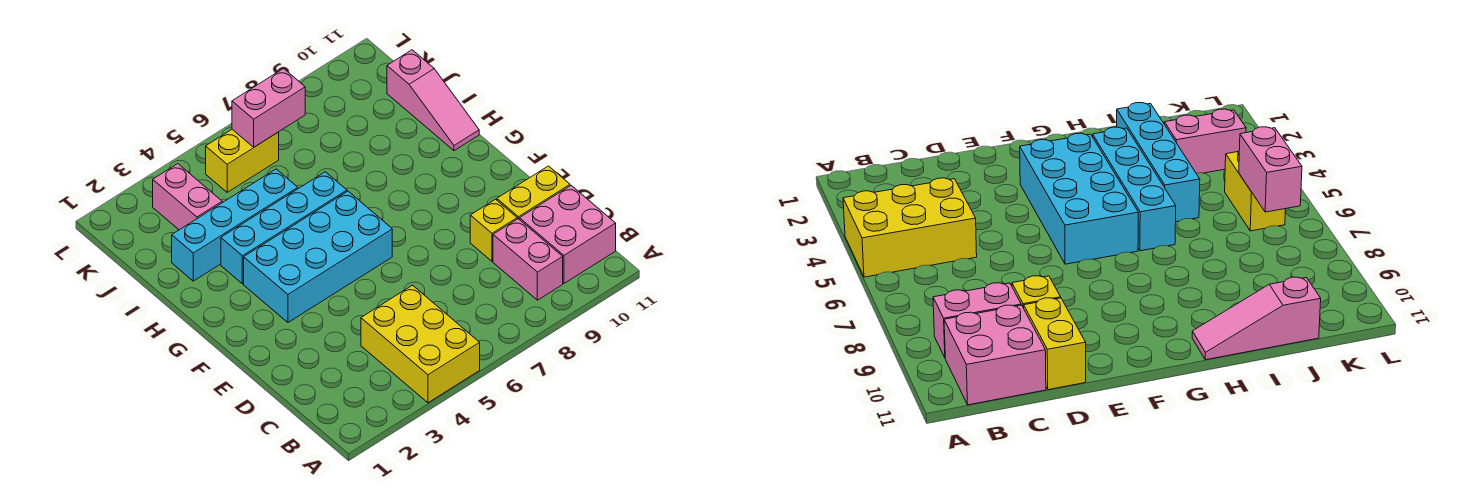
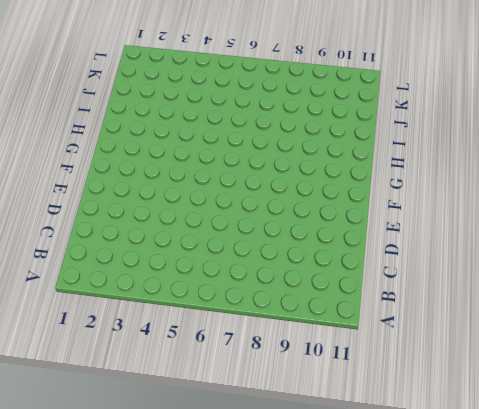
none -> yellow 2x3 brick [361,285,480,403]
none -> pink 1x2 brick [493,219,563,300]
none -> pink 2x2 brick [520,186,616,283]

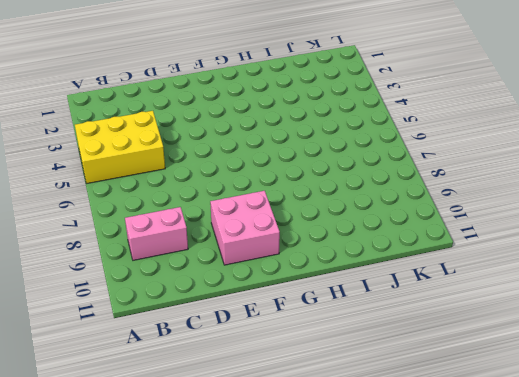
pink 2x2 brick [210,191,280,265] -> pink 2x2 brick moved to [520,186,616,283]
none -> yellow 1x1 brick [470,199,517,261]
none -> yellow 1x2 brick [497,166,570,220]
none -> cyan 2x4 brick [244,191,392,322]

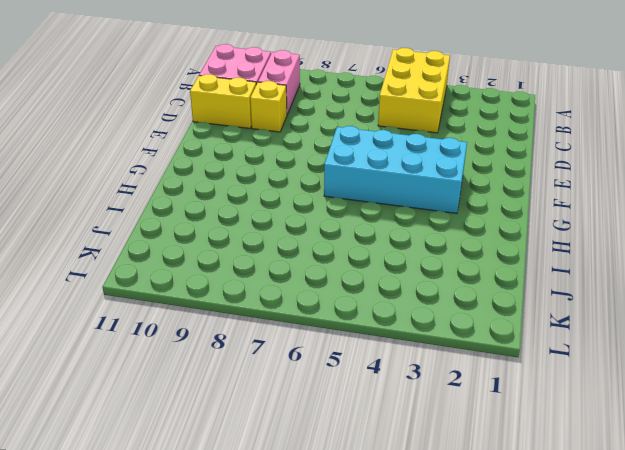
none -> cyan 1x4 brick [221,172,347,284]
none -> pink 1x3 slope [387,50,479,151]
none -> cyan 1x4 brick [172,169,298,281]

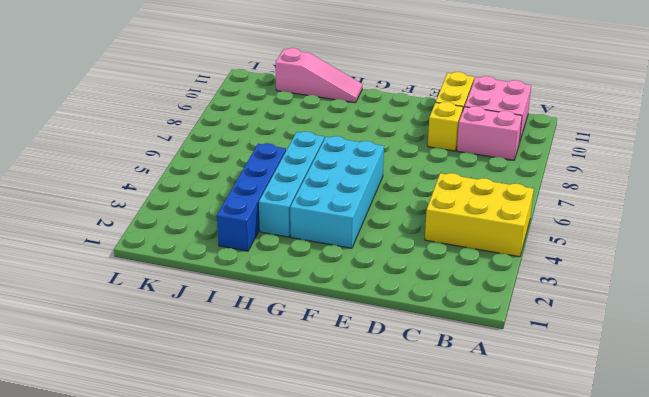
blue 1x4 brick [217,143,286,251] -> cyan 1x4 brick [172,169,298,281]
none -> pink 1x2 brick [153,164,222,230]
none -> yellow 1x2 brick [206,129,279,192]
none -> pink 1x2 brick [232,69,305,147]

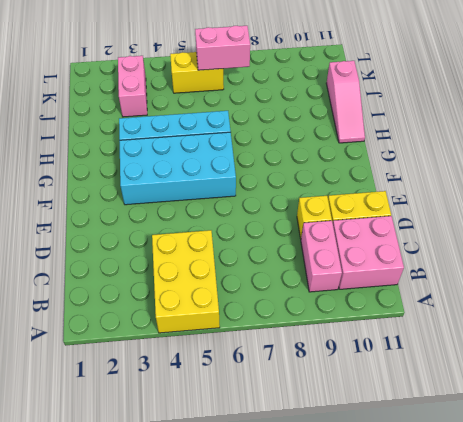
none -> cyan 1x4 brick [172,169,298,281]

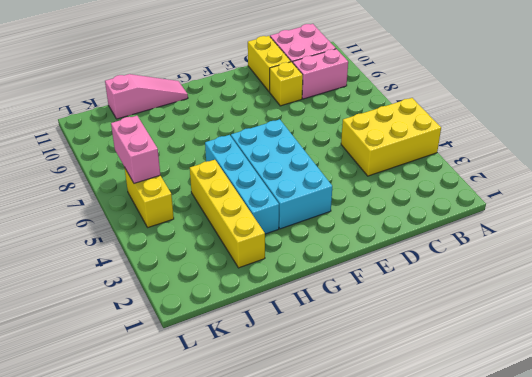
yellow 1x4 brick [190,160,265,268] -> cyan 1x4 brick [172,169,298,281]
none -> pink 1x2 brick [153,164,222,230]

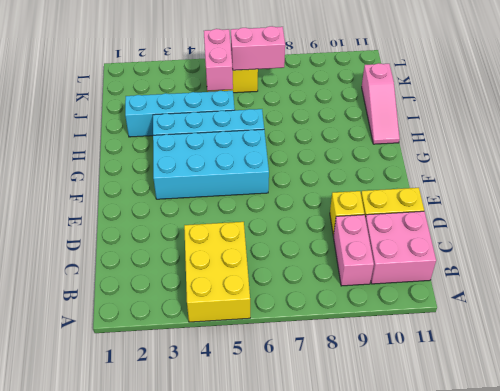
pink 1x2 brick [204,29,233,91] -> pink 1x2 brick moved to [153,164,222,230]

